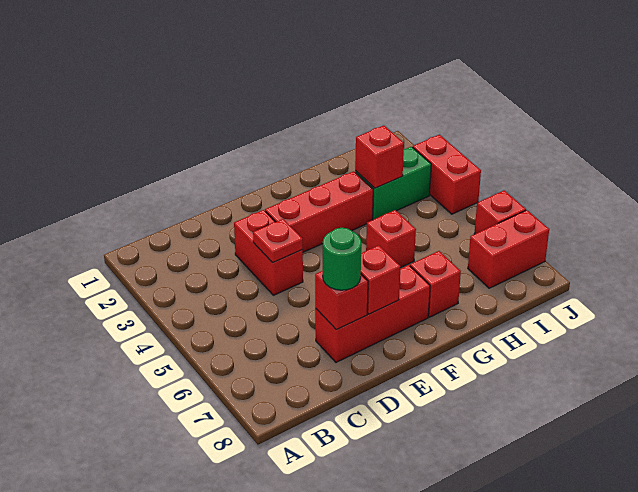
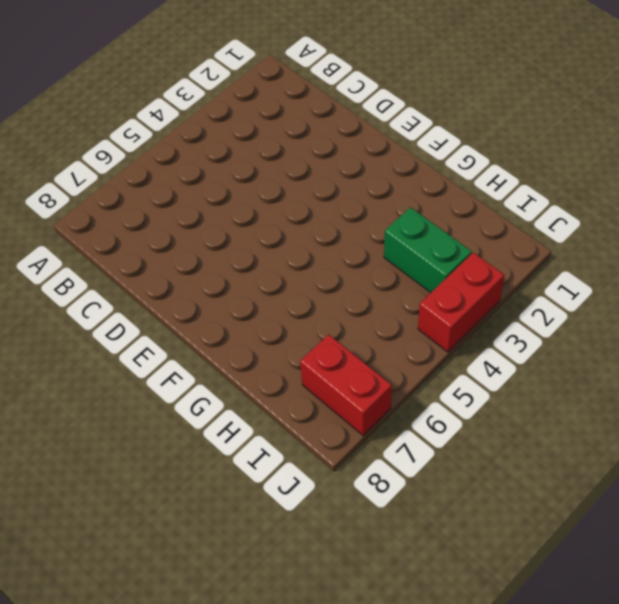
none -> red 1x2 brick [234,210,303,295]
none -> red 1x3 brick [315,265,430,362]
none -> red 1x3 brick [265,171,373,252]

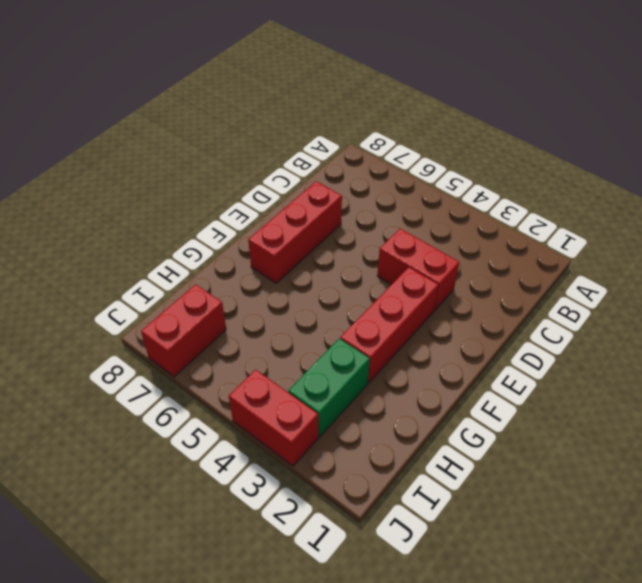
none -> red 1x1 brick [366,210,416,268]
none -> red 1x1 brick [410,251,461,317]
none -> red 1x1 brick [474,190,526,234]

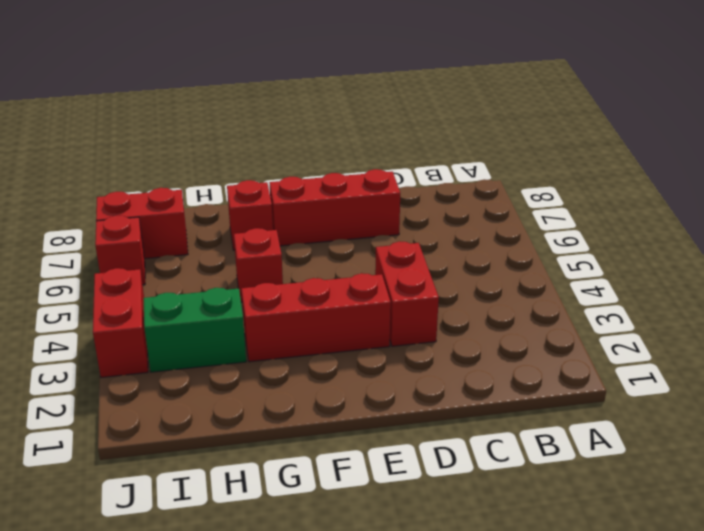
none -> red 1x1 plate [253,219,303,263]
none -> red 1x1 brick [315,271,368,330]
none -> red 1x1 brick [361,245,401,314]

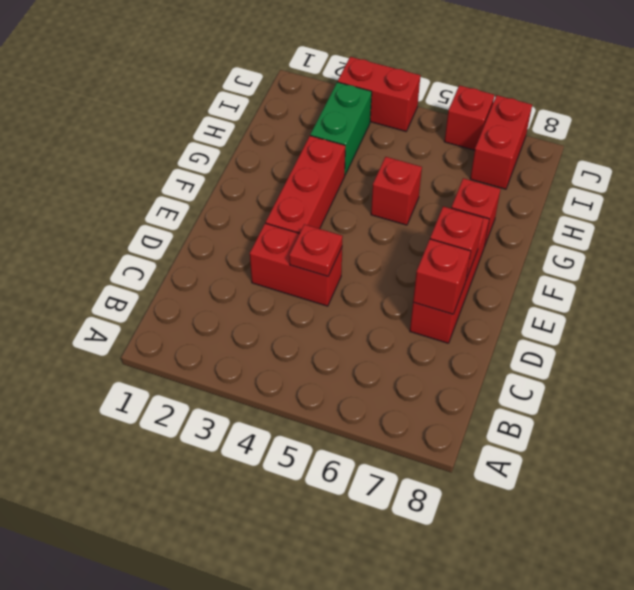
none -> red 1x1 brick [355,125,404,188]
none -> green 1x1 round brick [323,228,361,290]

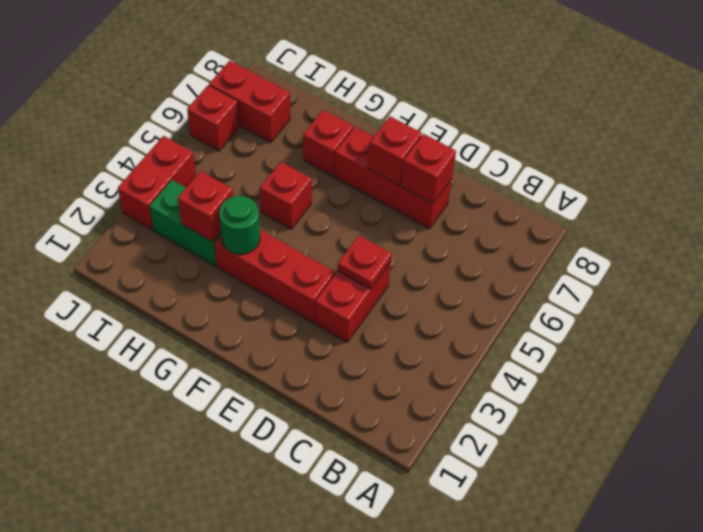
green 1x1 round brick [219,196,260,254] -> green 1x1 round brick moved to [323,228,361,290]

